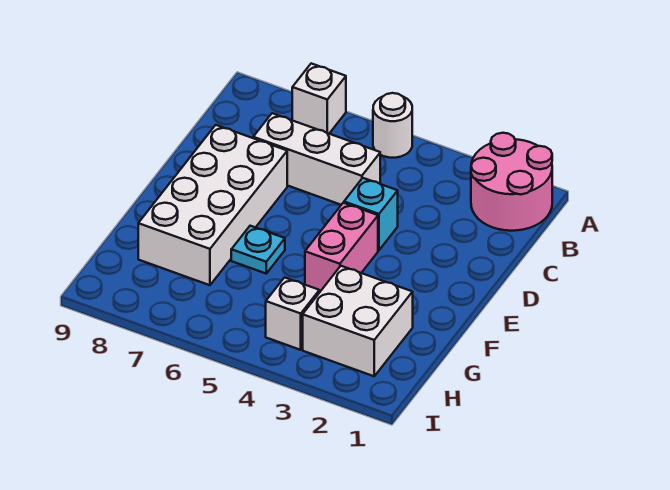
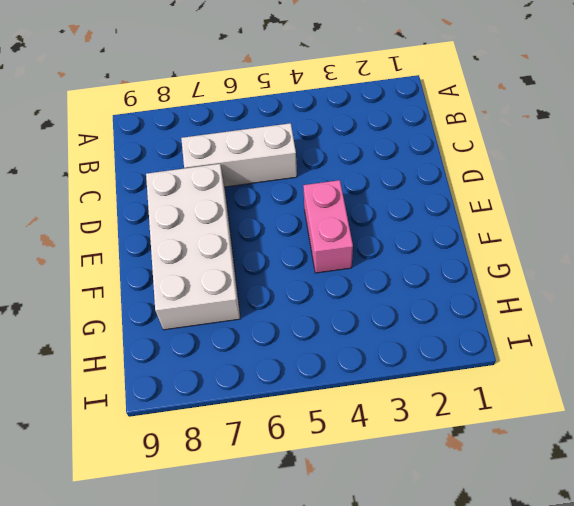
none -> pink 2x2 round brick [471,133,552,231]
none -> white 1x1 round brick [373,93,412,158]

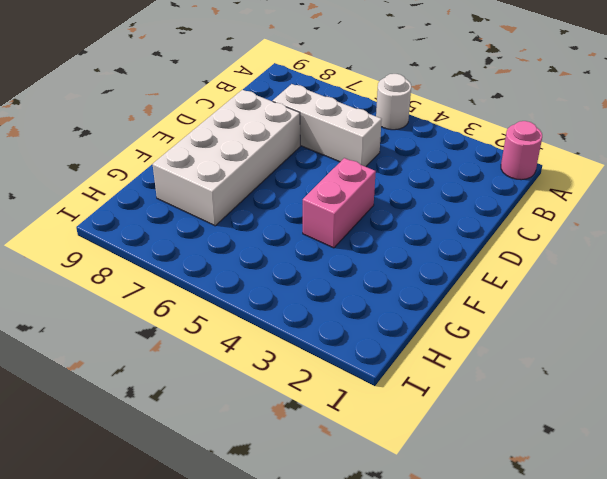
pink 1x1 round brick [501,121,542,180] -> pink 2x2 round brick [471,133,552,231]
none -> white 1x1 brick [292,63,346,133]
none -> cyan 1x1 brick [344,178,398,250]

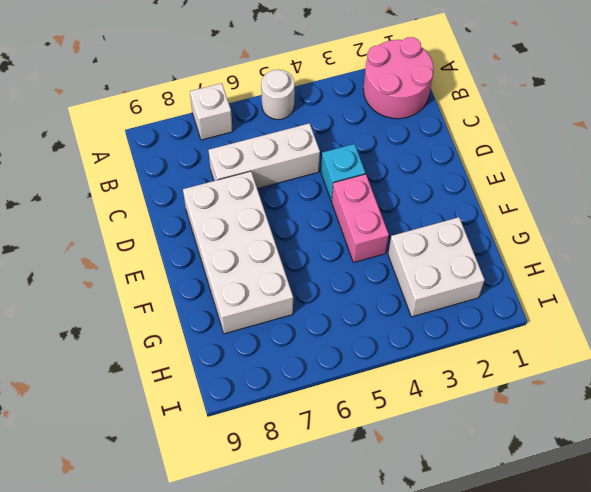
none -> cyan 1x1 plate [231,226,285,273]
none -> white 1x1 brick [266,277,319,350]

